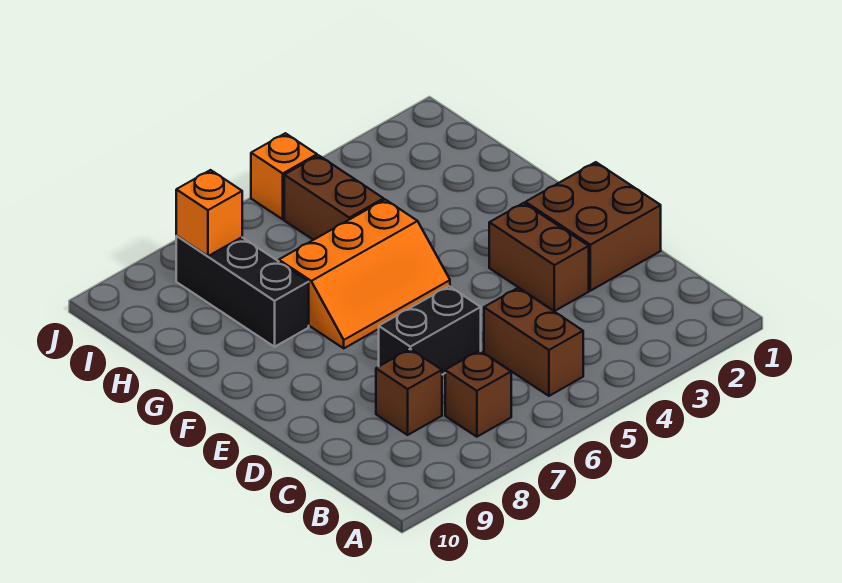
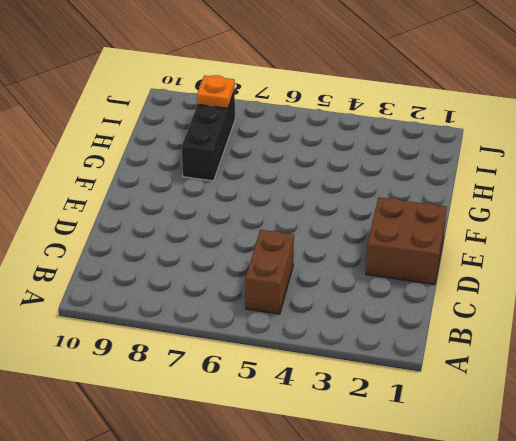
orange 1x1 plate [197,75,235,108] -> orange 1x1 brick [176,170,242,256]
none -> brown 1x1 brick [445,351,511,437]
none -> brown 1x1 brick [376,349,442,435]

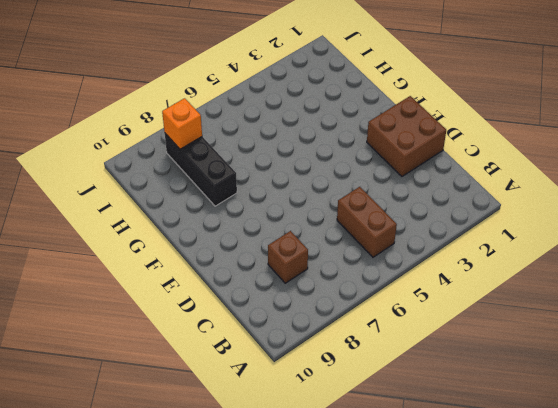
none -> brown 1x1 brick [445,351,511,437]
none -> brown 1x2 brick [489,203,589,311]

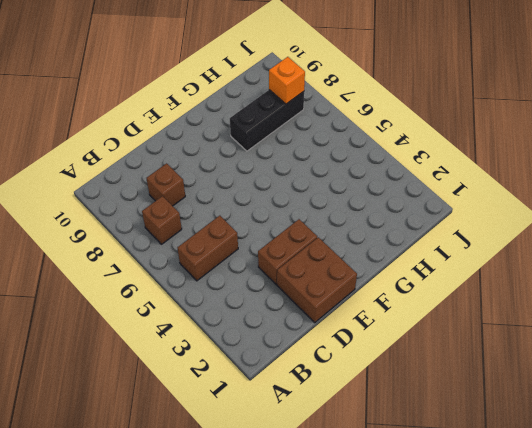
none -> black 1x2 brick [379,286,481,375]
none -> orange 2x3 slope [279,200,450,348]

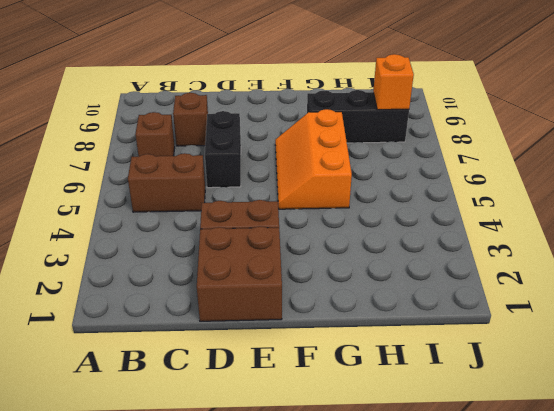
none -> brown 1x2 brick [284,155,384,240]
none -> orange 1x1 brick [251,133,317,219]

